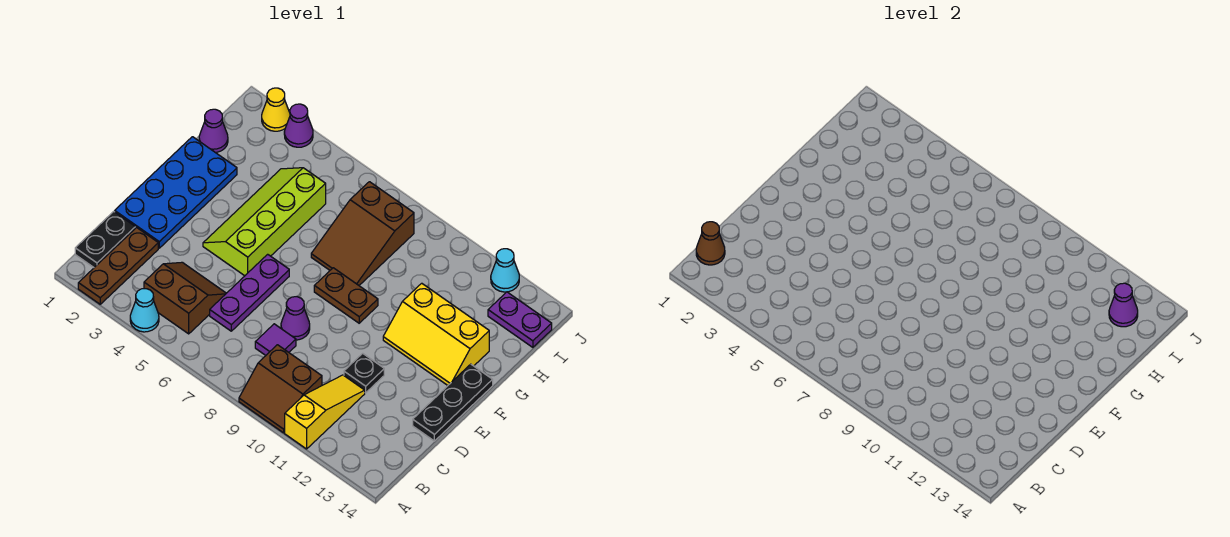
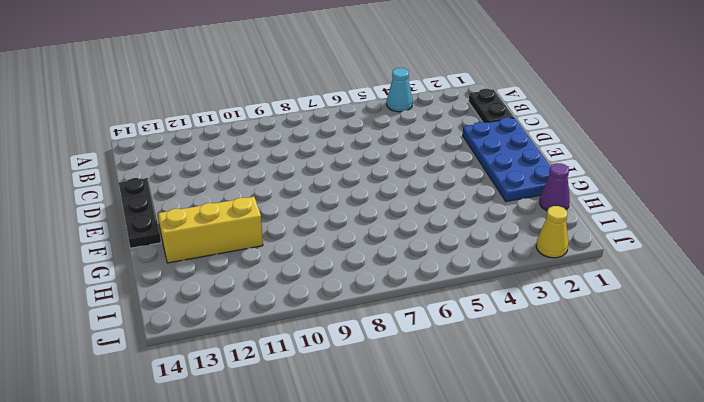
none -> brown 1x3 plate [78,228,158,304]
none -> brown 2x2 slope [239,345,322,433]
none -> yellow 1x3 slope [285,375,365,449]

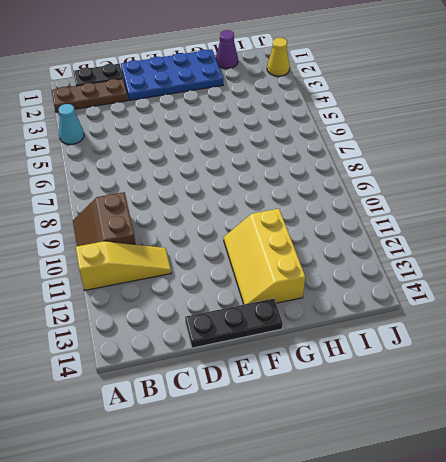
none -> brown 2x2 slope [144,262,226,334]
none -> purple 1x3 plate [210,254,289,331]
none -> purple 1x1 tile [255,324,296,355]

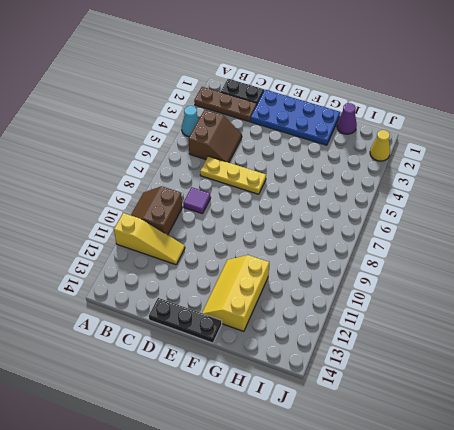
yellow 1x3 plate [200,156,266,194] -> purple 1x3 plate [210,254,289,331]
none -> purple 1x1 cone [281,297,310,340]
none -> black 1x1 plate [344,353,384,393]
none -> lime 2x4 slope [203,168,326,276]

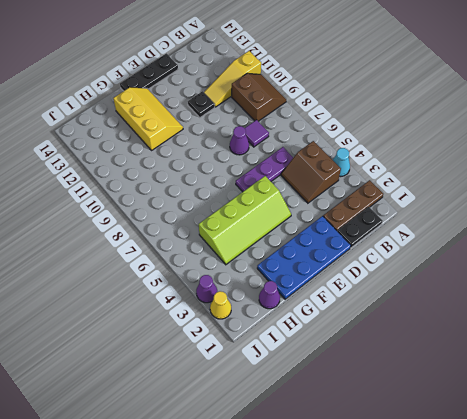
none -> brown 1x2 plate [314,268,378,323]
none -> brown 2x3 slope [311,182,414,285]
none -> purple 1x2 plate [488,292,552,347]

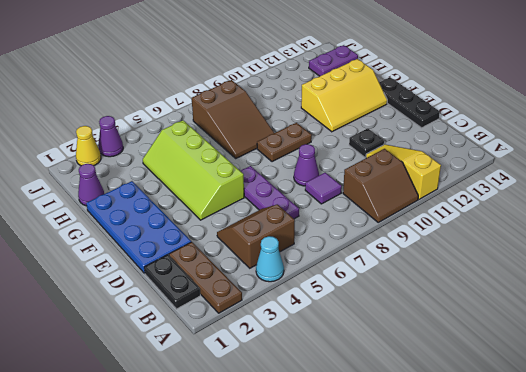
none -> cyan 1x1 cone [491,249,519,292]
none -> brown 1x1 cone [696,222,725,265]
none -> purple 1x1 cone [1109,283,1138,327]

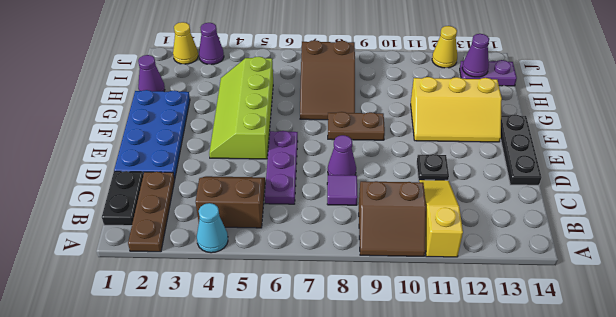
yellow 1x1 cone [432,26,457,68] -> cyan 1x1 cone [491,249,519,292]
none -> brown 1x1 cone [696,222,725,265]

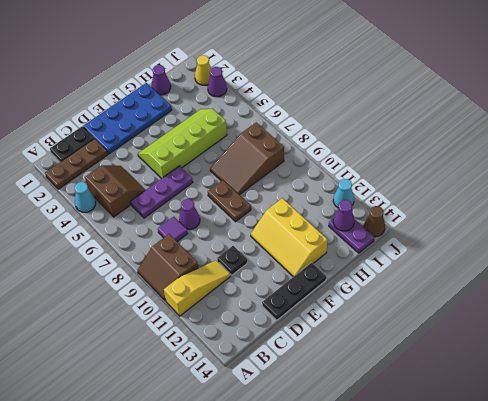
brown 1x1 cone [364,206,385,237] -> brown 1x1 cone moved to [696,222,725,265]

